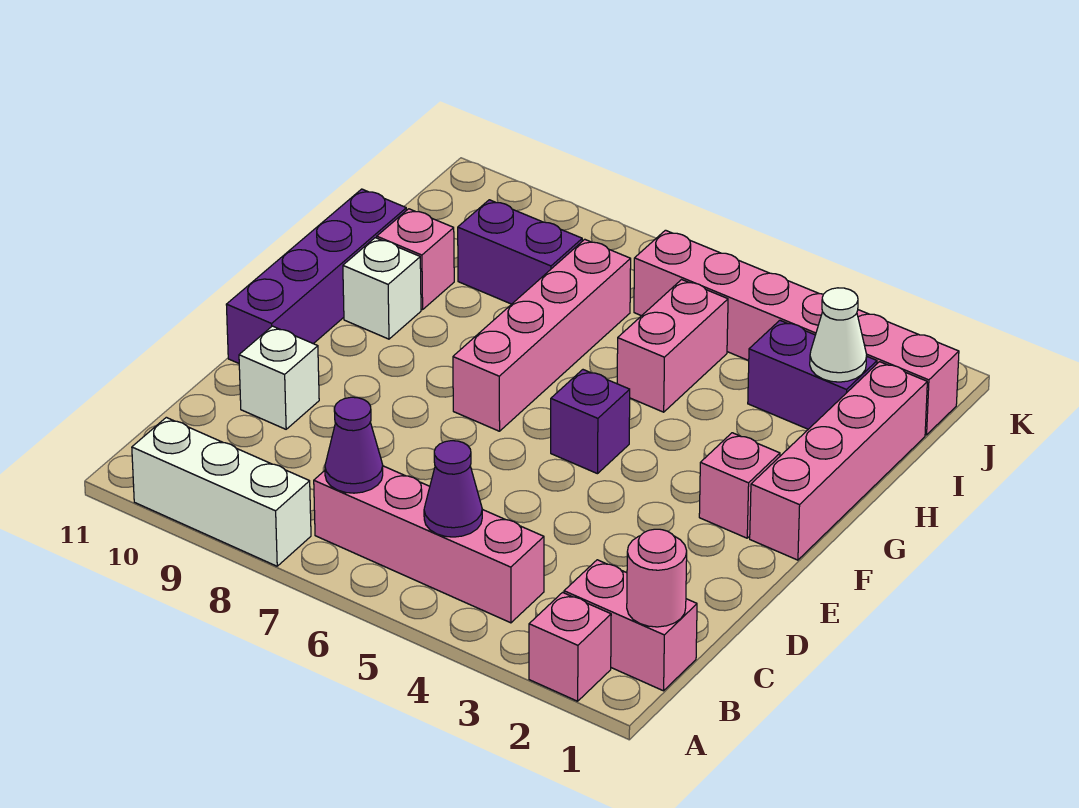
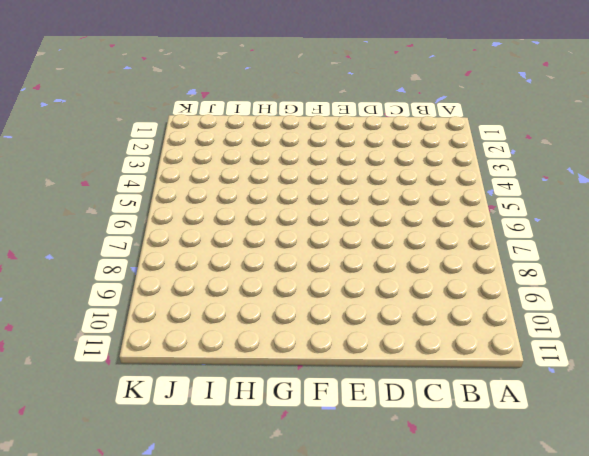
none -> pink 1x1 brick [529,593,611,701]
none -> white 1x3 brick [132,417,311,566]
none -> pink 1x2 brick [564,560,697,691]

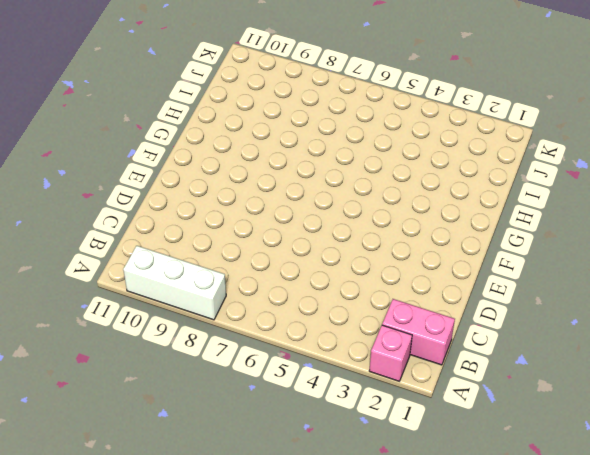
none -> pink 1x4 brick [314,466,544,623]
none -> white 1x1 brick [239,326,319,429]
none -> purple 1x4 brick [226,189,406,363]

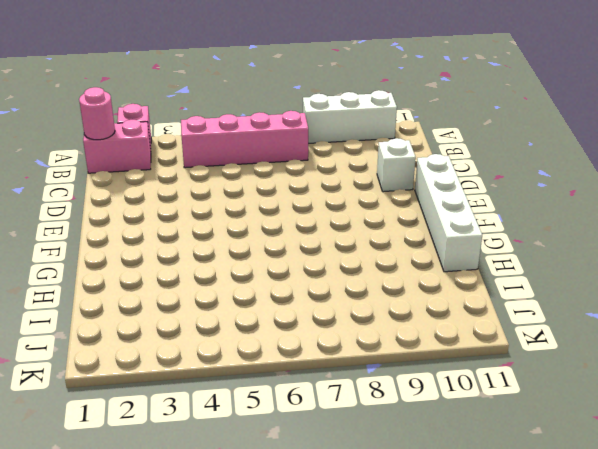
white 1x4 brick [415,154,482,272] -> purple 1x4 brick [226,189,406,363]
none -> pink 1x4 brick [750,362,927,560]
none -> pink 1x1 brick [699,433,780,538]
none -> purple 1x1 brick [551,370,630,474]

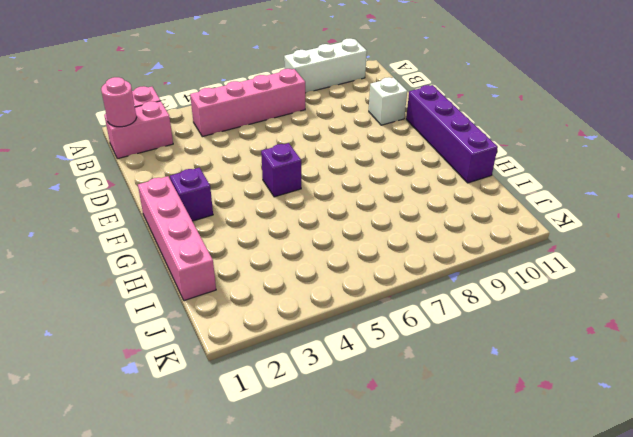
purple 1x1 brick [170,168,213,221] -> pink 1x1 brick [699,433,780,538]
none -> pink 1x4 brick [453,239,631,431]
none -> white 1x1 brick [343,238,421,339]
none -> pink 1x2 brick [617,280,728,412]

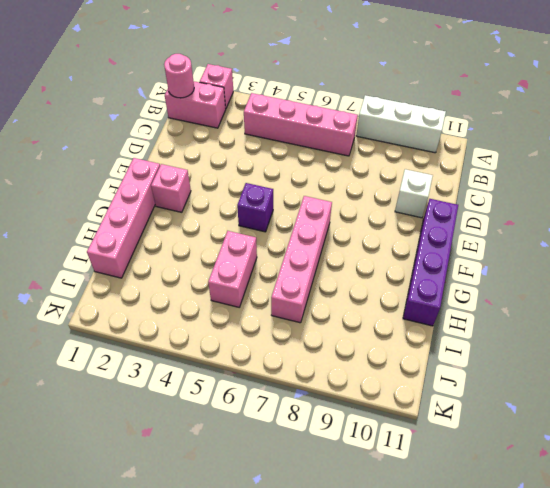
none -> white 1x1 brick [343,238,421,339]
none -> pink 1x1 brick [377,209,454,310]
none -> purple 1x2 brick [748,320,877,429]

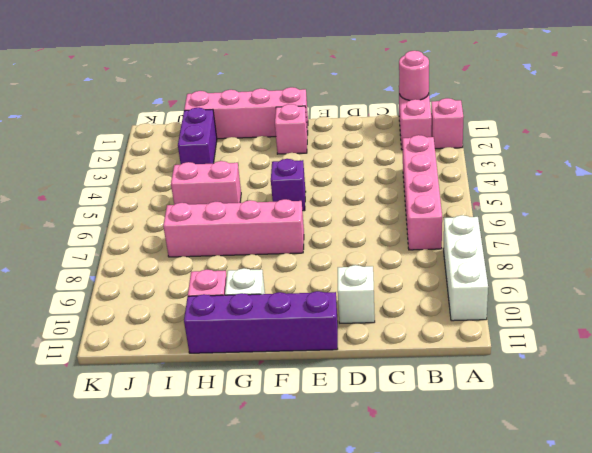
none -> purple 1x2 brick [458,200,582,304]
none -> pink 1x6 brick [634,230,959,435]
none -> purple 1x1 cone [424,441,482,537]

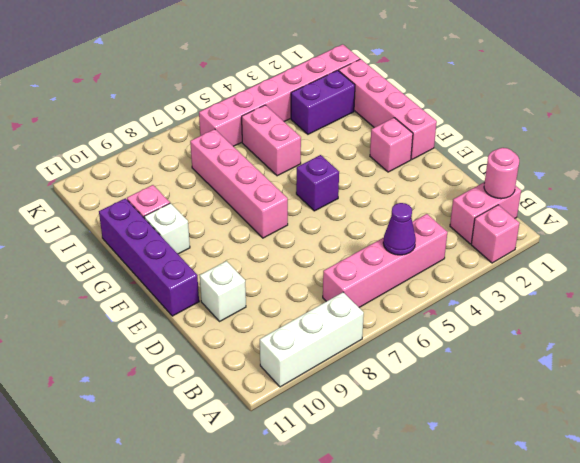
none -> purple 1x2 brick [458,200,582,304]
none -> purple 1x1 cone [325,397,383,493]
none -> white 1x1 cone [810,288,867,382]

